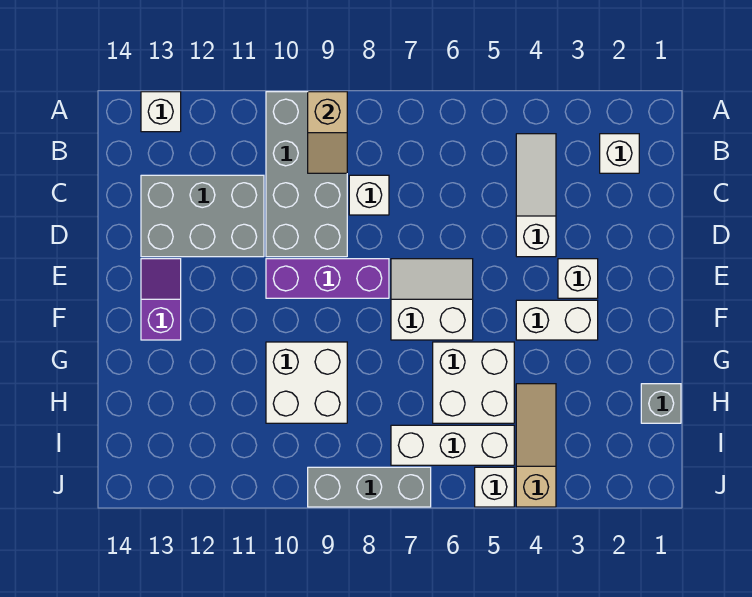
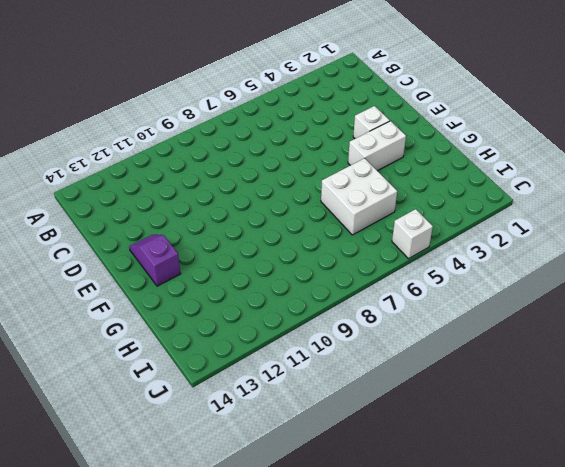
none -> grey 2x4 brick [266,92,347,257]
none -> white 1x1 brick [141,92,181,132]
none -> white 1x1 brick [600,134,639,173]

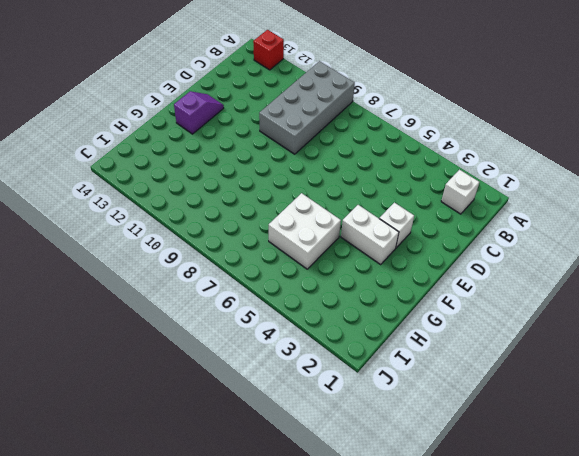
red 1x1 brick [253,30,284,70] -> white 1x1 brick [141,92,181,132]
none -> white 1x3 slope [516,134,556,257]
none -> white 1x1 brick [349,175,389,215]
none -> grey 2x3 brick [141,175,264,257]

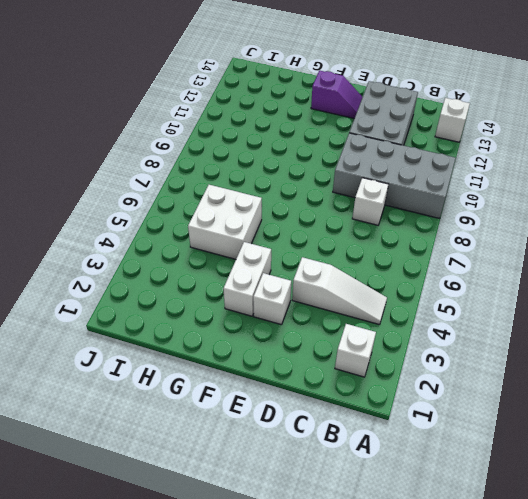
none -> white 2x2 slope [391,259,473,340]
none -> purple 1x3 brick [266,259,389,298]
none -> white 2x2 brick [266,342,347,423]

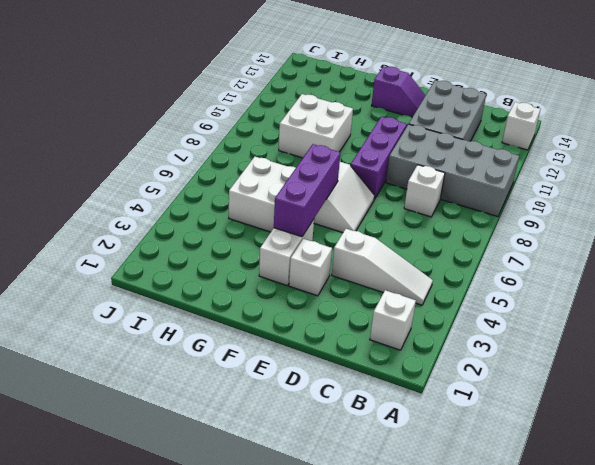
purple 1x3 brick [274,144,340,237] -> none
none -> grey 1x1 brick [641,384,681,423]
none -> tan 1x3 slope [516,384,556,507]
none -> white 1x3 brick [391,425,514,465]

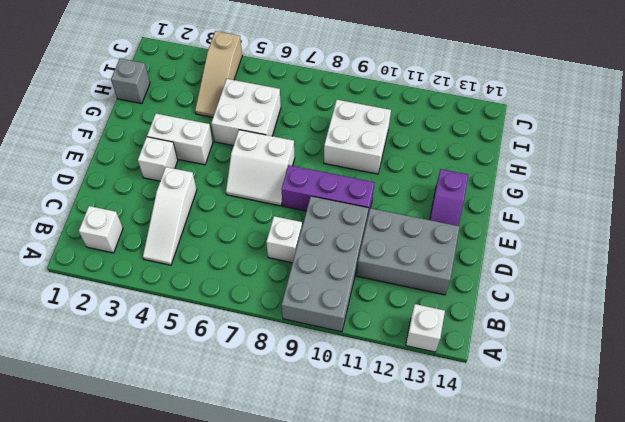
none -> white 1x3 brick [391,425,514,465]
none -> white 1x1 brick [475,467,514,507]
none -> grey 1x3 brick [308,467,431,507]

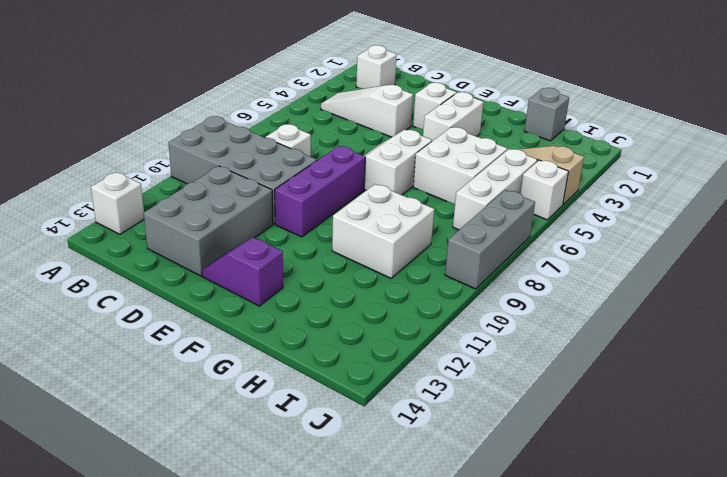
none -> tan 1x2 slope [308,92,347,173]

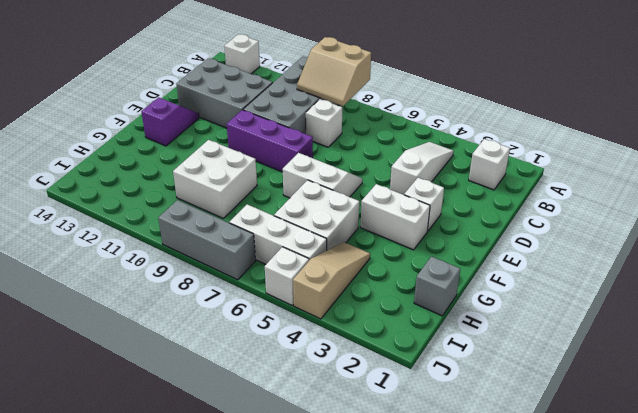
tan 2x2 slope [297,37,371,106] -> tan 1x2 slope [308,92,347,173]

